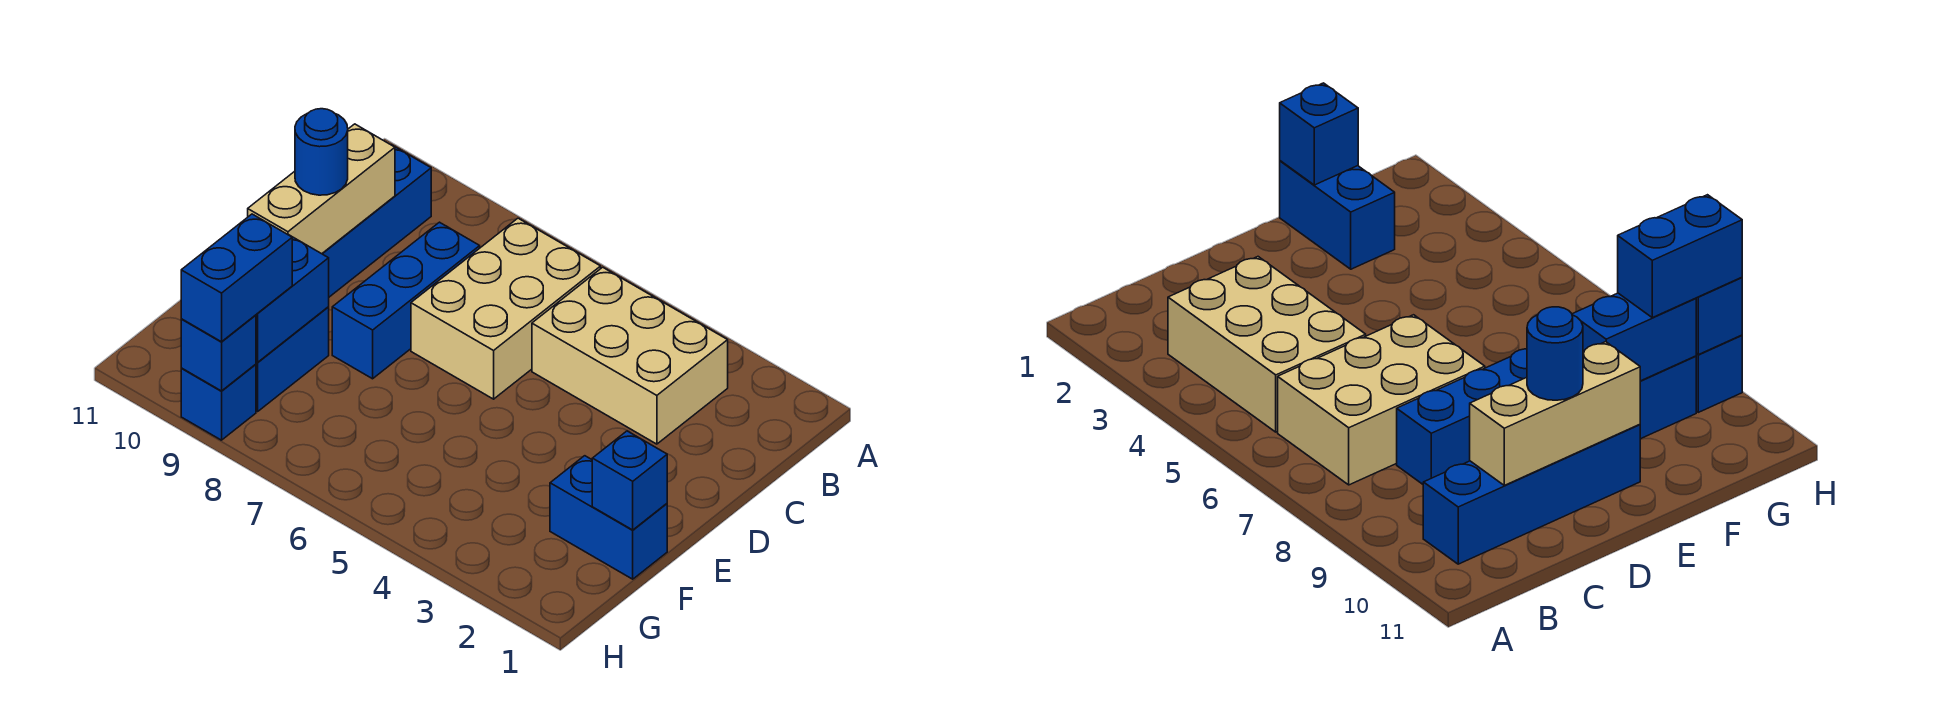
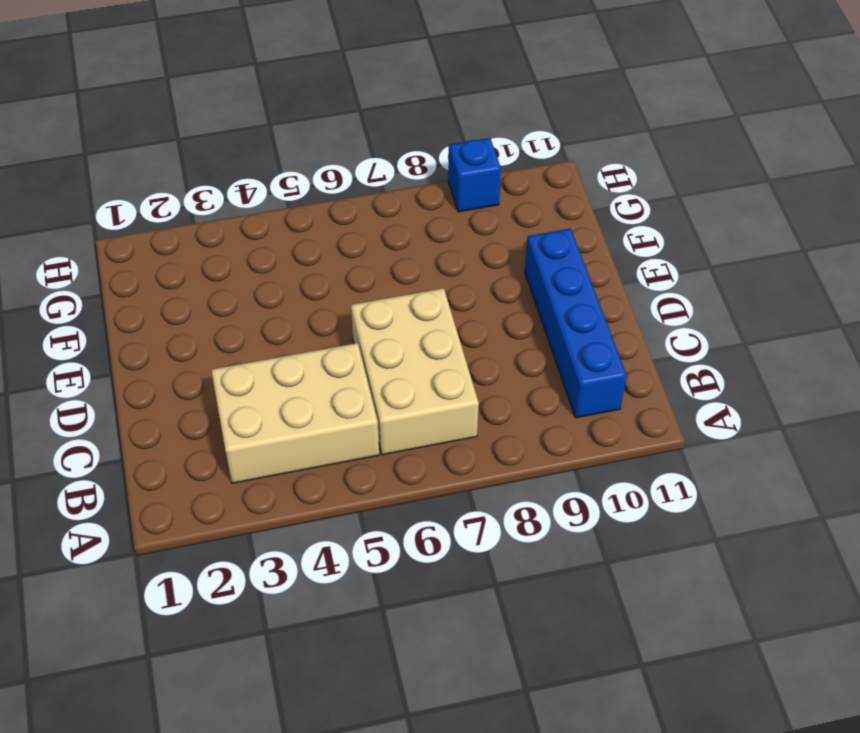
none -> blue 1x3 brick [332,222,480,379]
none -> blue 1x2 brick [550,456,667,579]
none -> blue 1x2 brick [256,307,329,411]

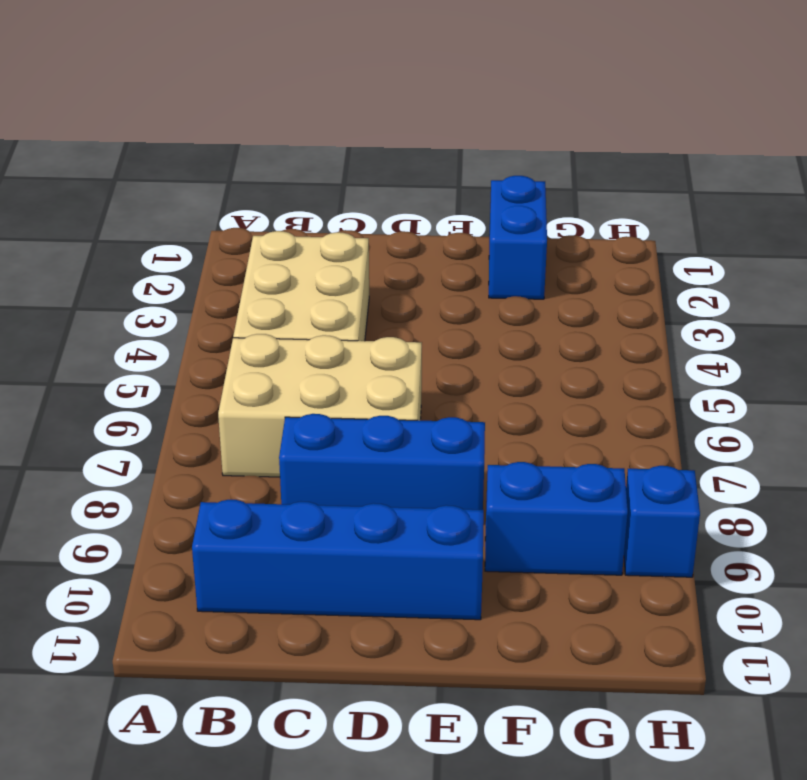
none -> tan 1x3 brick [248,124,395,254]
none -> blue 1x1 brick [592,431,667,530]
none -> blue 1x2 brick [256,235,329,362]

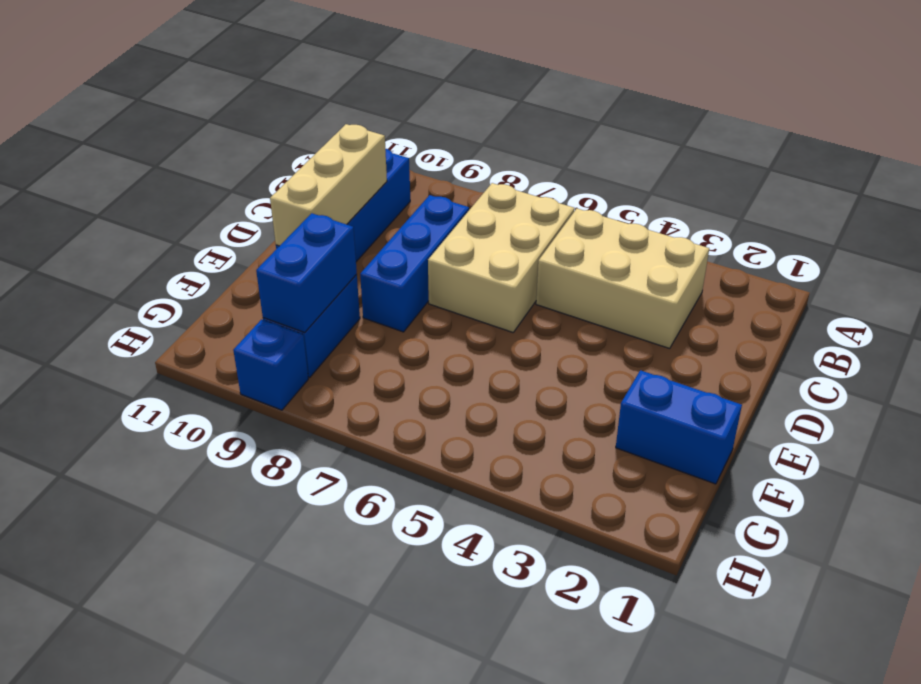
none -> blue 1x1 brick [592,431,667,530]
none -> blue 1x1 brick [181,315,256,391]
none -> blue 1x1 round brick [295,109,348,195]

